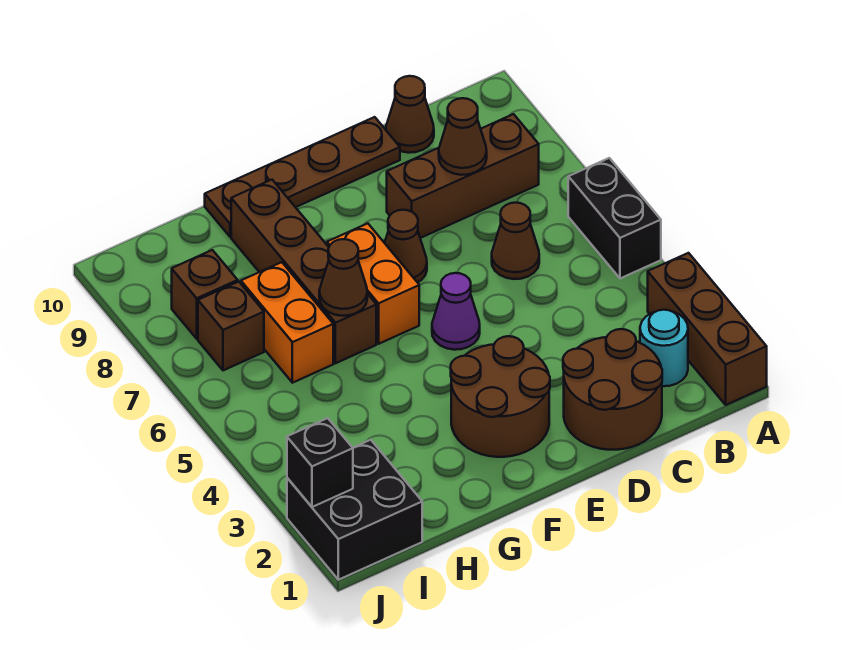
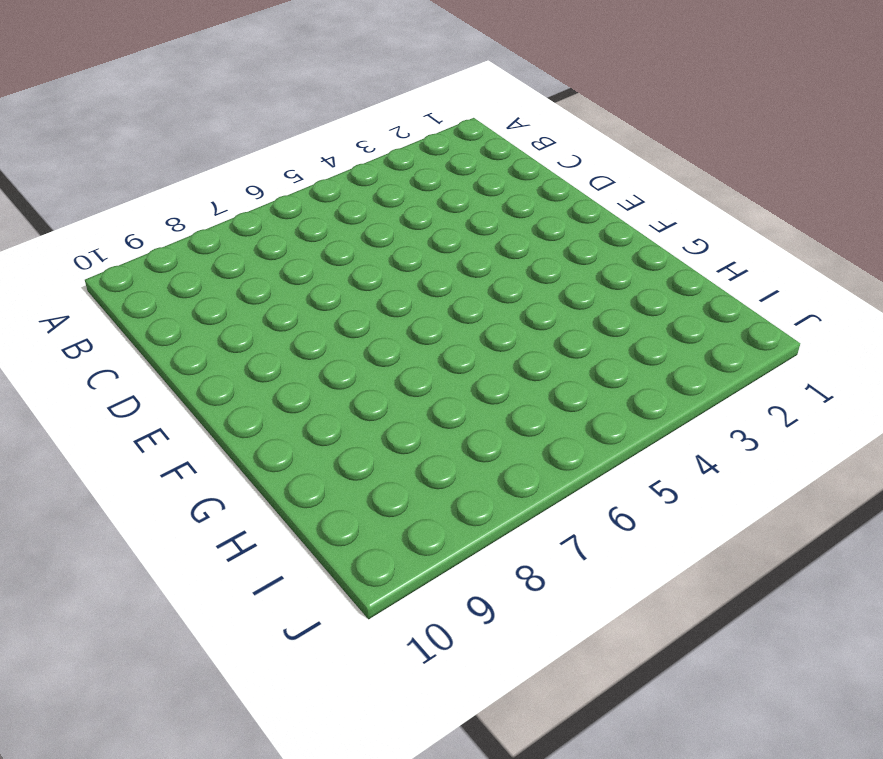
none -> brown 1x3 brick [648,253,767,405]
none -> black 1x2 brick [568,158,661,278]
none -> cyan 1x1 round brick [640,310,688,386]

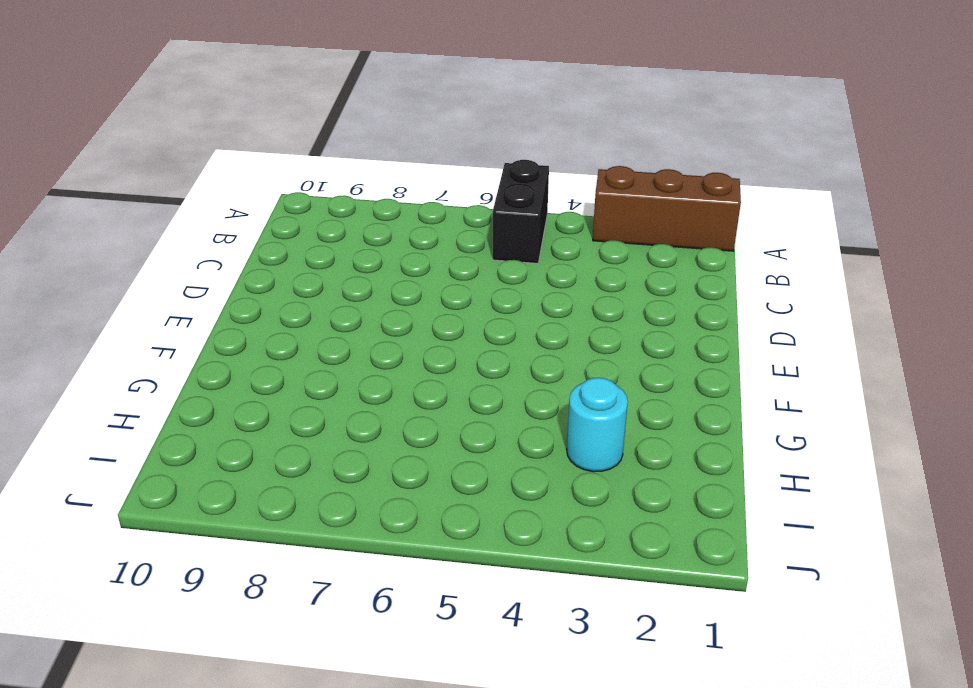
black 1x2 brick [493,160,549,263] -> black 1x2 brick turned to [568,158,661,278]
cyan 1x1 round brick [567,378,628,472] -> cyan 1x1 round brick moved to [640,310,688,386]
none -> brown 1x3 brick [387,114,539,238]
none -> brown 2x2 round brick [563,329,662,450]
none -> brown 1x1 cone [492,203,539,279]

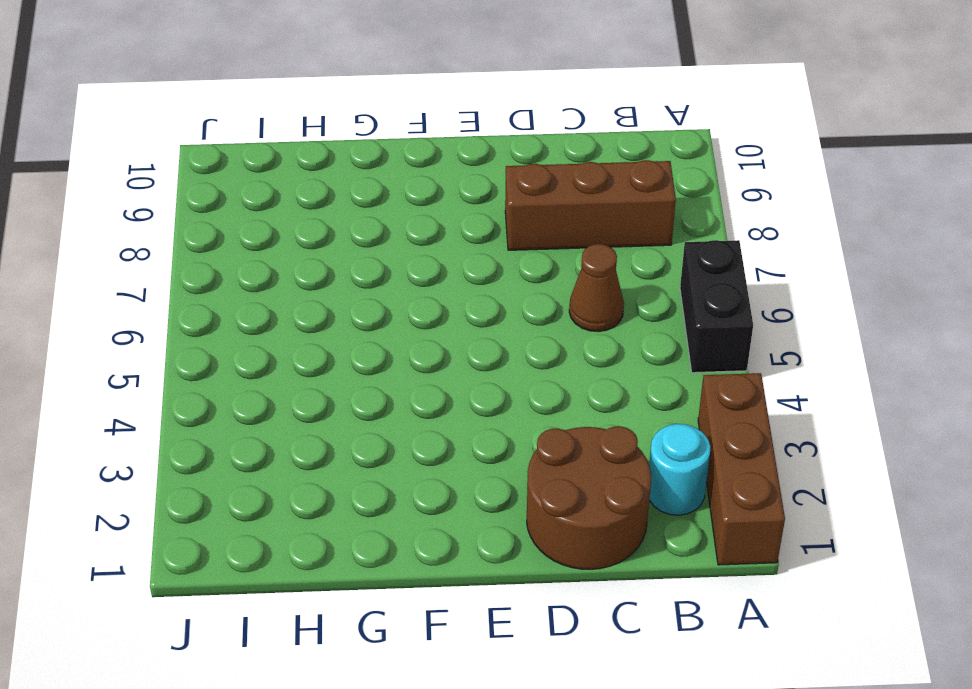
none -> brown 1x1 cone [386,76,434,153]
none -> brown 1x4 plate [205,117,400,237]
none -> brown 2x2 round brick [451,336,550,457]

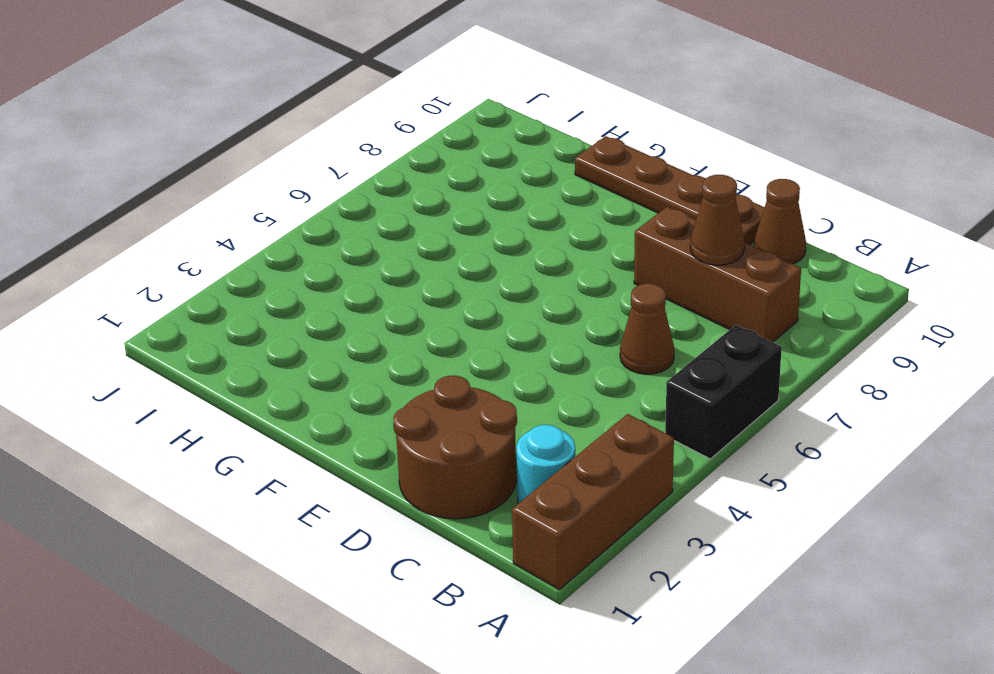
none -> brown 2x2 round brick [451,336,550,457]
none -> purple 1x1 cone [432,273,480,350]
none -> brown 1x1 cone [385,210,427,283]

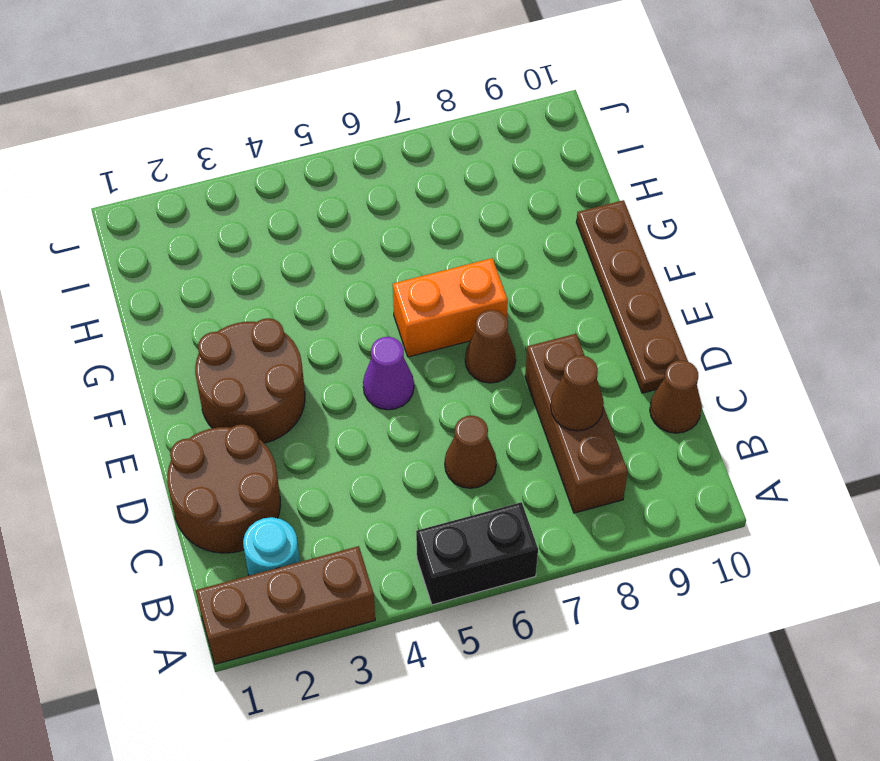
none -> brown 1x4 brick [231,180,376,363]
none -> orange 1x2 brick [241,262,333,383]
none -> black 2x2 brick [287,440,422,580]

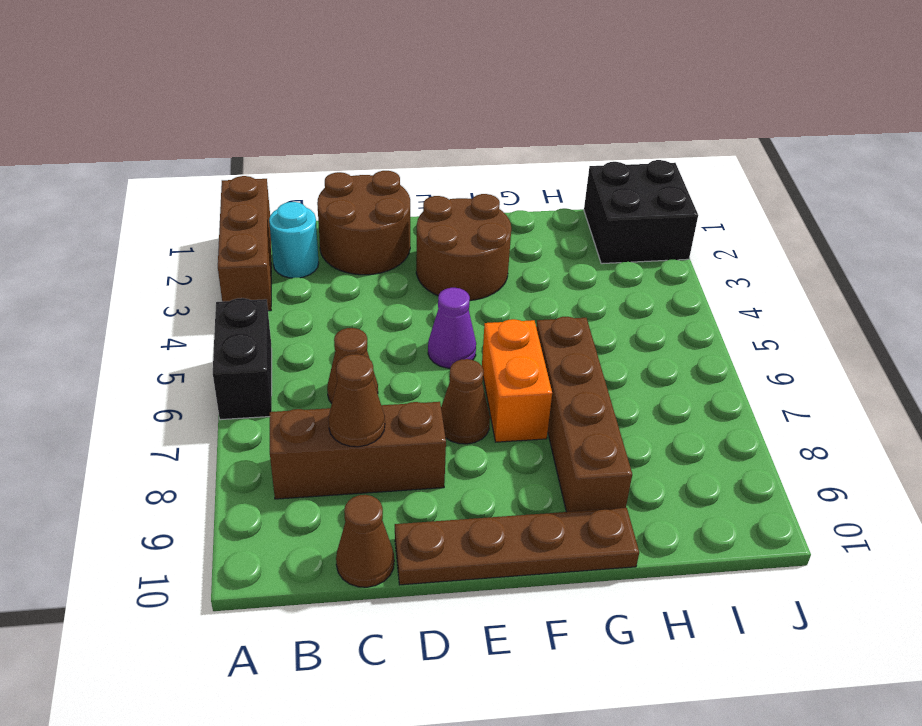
none -> orange 1x2 brick [241,262,333,383]
none -> brown 1x1 brick [198,282,264,370]
none -> brown 1x1 brick [172,250,238,339]

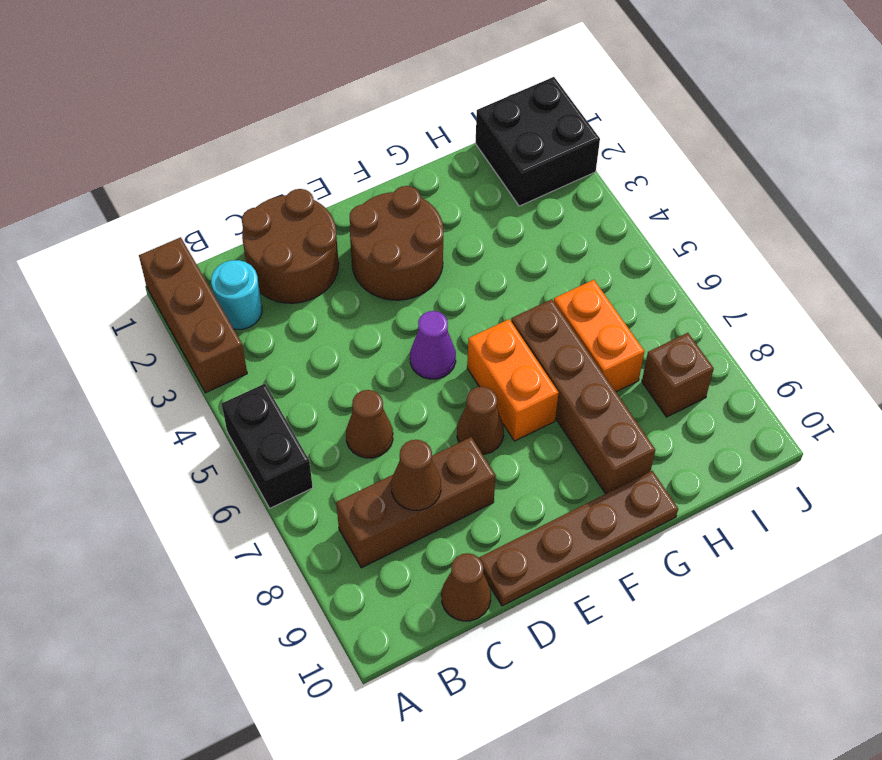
none -> brown 1x1 brick [198,282,264,370]
none -> brown 1x1 cone [319,239,367,316]
none -> black 1x1 brick [287,418,353,507]

